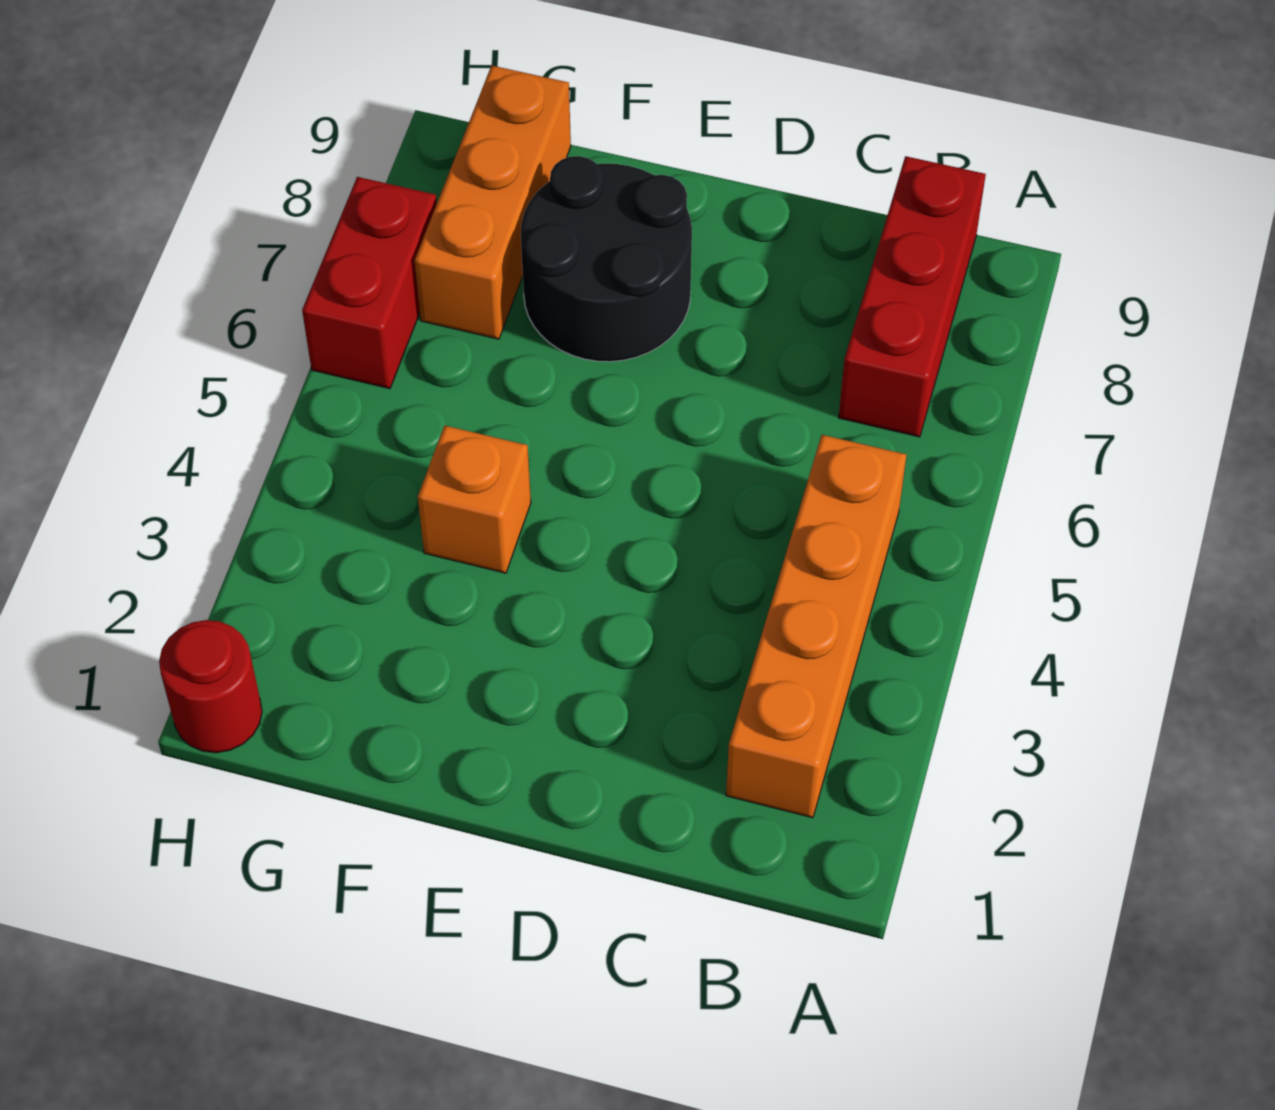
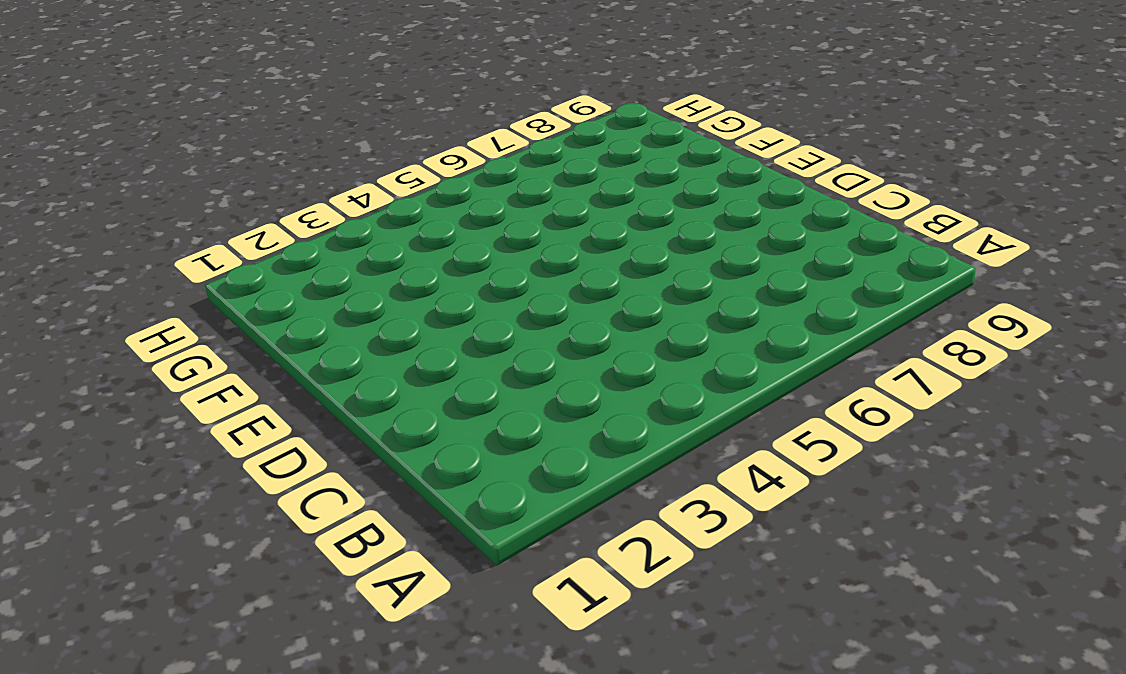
none -> orange 1x4 brick [726,435,906,818]
none -> red 1x3 brick [839,156,986,437]

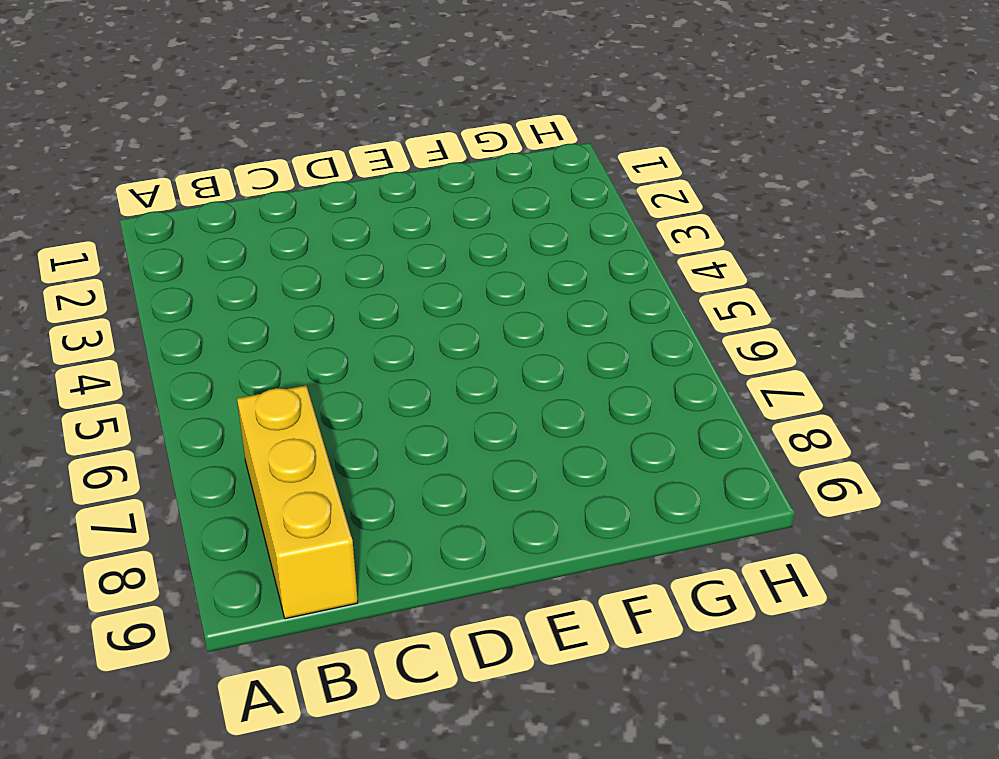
yellow 1x3 brick [237,386,358,619] -> red 1x3 brick [839,156,986,437]
none -> orange 1x4 brick [726,435,906,818]
none -> black 2x2 round brick [521,156,692,362]

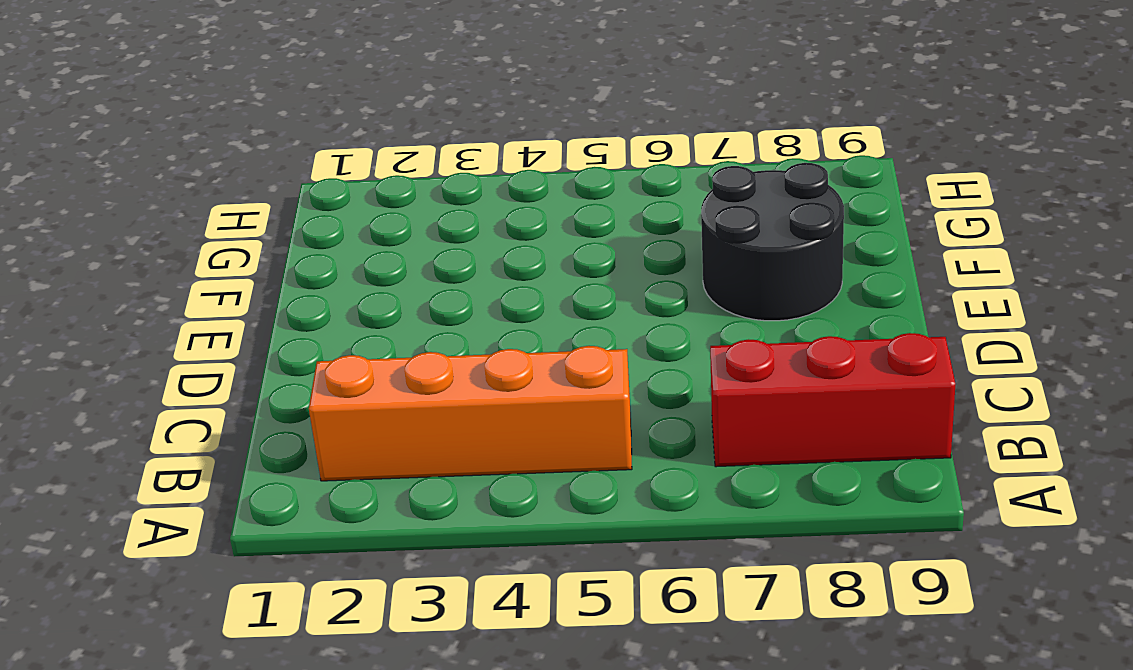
none -> orange 1x1 brick [418,426,531,573]
none -> orange 1x3 brick [415,66,571,339]

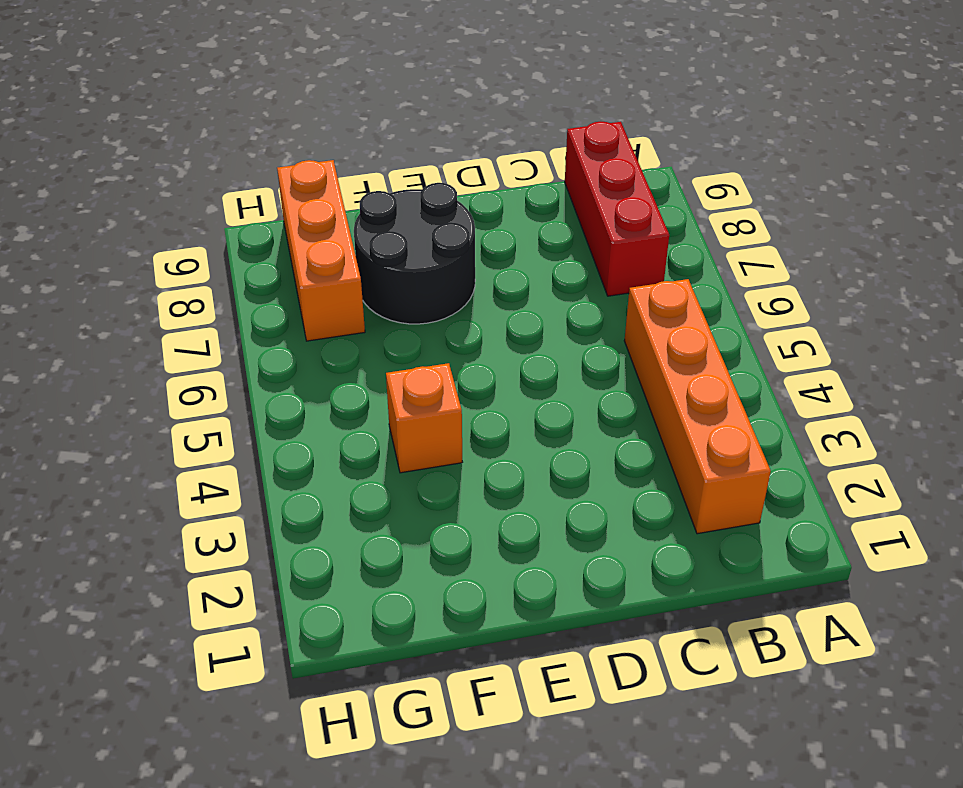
none -> red 1x1 round brick [159,620,262,753]
none -> red 1x2 brick [302,177,437,389]

